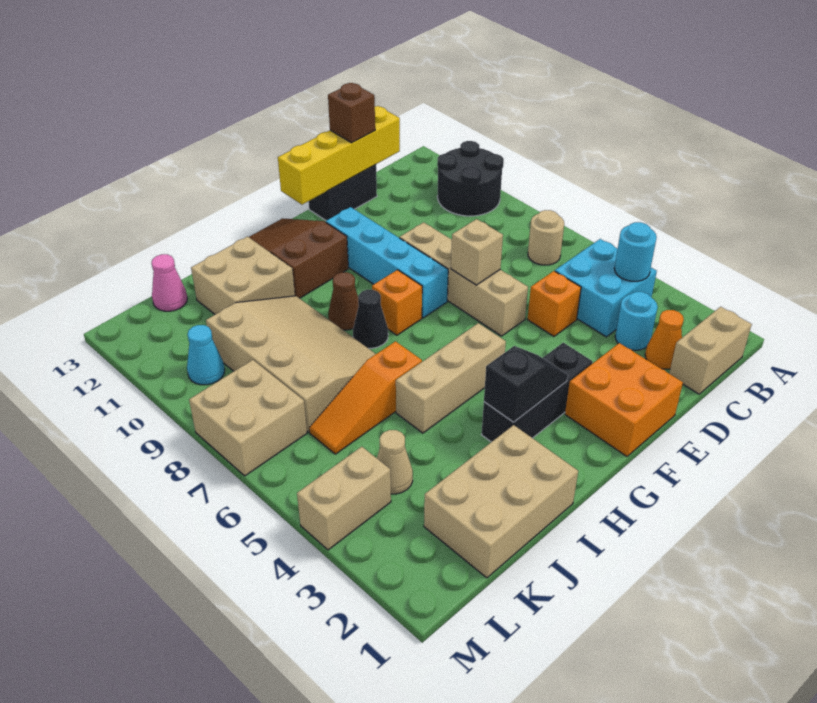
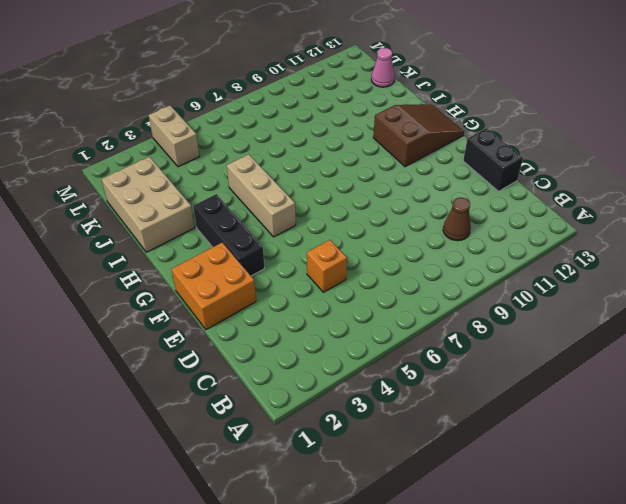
brown 1x1 cone [443,198,471,241] -> brown 1x1 cone moved to [328,272,359,330]
none -> black 2x2 round brick [437,141,504,216]
none -> tan 1x2 brick [669,307,752,394]
none -> cyan 2x2 brick [555,239,657,337]
none -> tan 1x1 round brick [528,210,564,265]

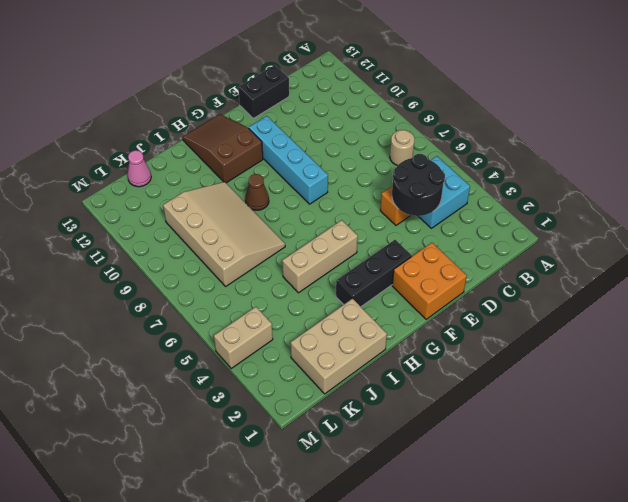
black 2x2 round brick [392,154,445,216] -> black 2x2 round brick moved to [437,141,504,216]
none -> tan 1x2 brick [669,307,752,394]
none -> orange 1x1 cone [645,310,684,369]
none -> cyan 1x1 round brick [615,292,658,350]
none -> tan 1x4 brick [400,222,528,336]

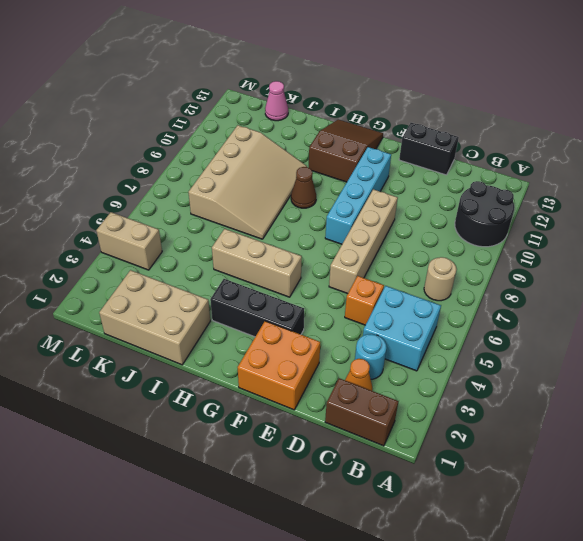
brown 1x2 brick [325,378,398,446] -> tan 1x2 brick [669,307,752,394]
none -> orange 1x1 brick [372,270,422,335]
none -> black 1x1 cone [353,290,388,348]
none -> orange 1x3 slope [309,341,422,454]
none -> tan 2x2 brick [191,237,295,314]

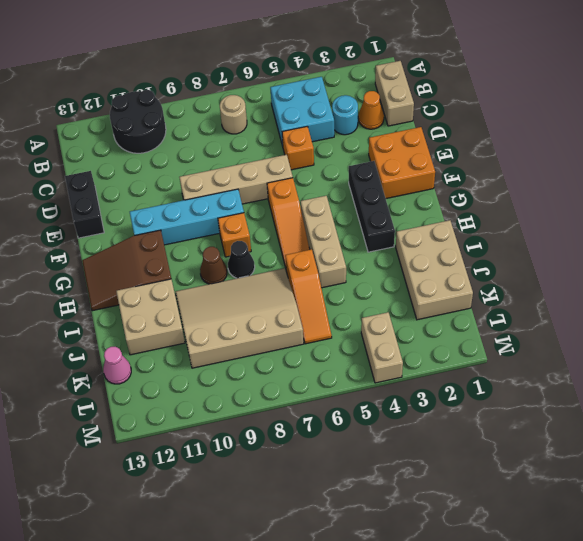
orange 1x3 slope [267,178,310,267] -> none
none -> tan 1x1 cone [377,430,413,494]
none -> tan 2x2 brick [189,360,307,476]
none -> cyan 1x1 cone [187,325,225,385]
none -> cyan 1x1 round brick [614,222,657,281]

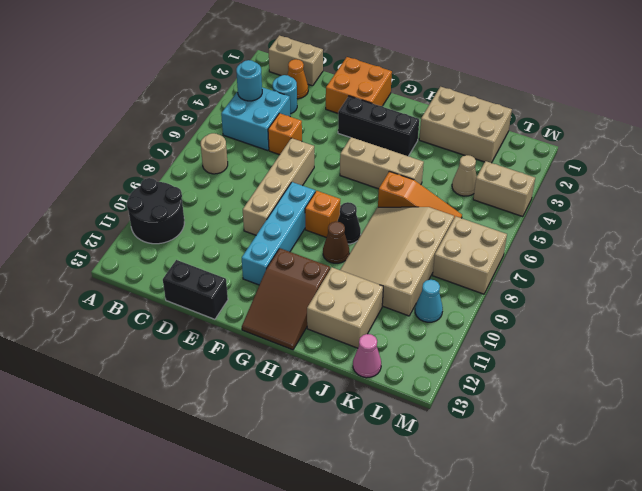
none -> yellow 1x4 brick [278,106,400,205]
none -> tan 1x1 brick [451,219,503,285]
none -> black 1x2 slope [484,346,568,422]
none -> brown 1x1 brick [328,83,375,143]

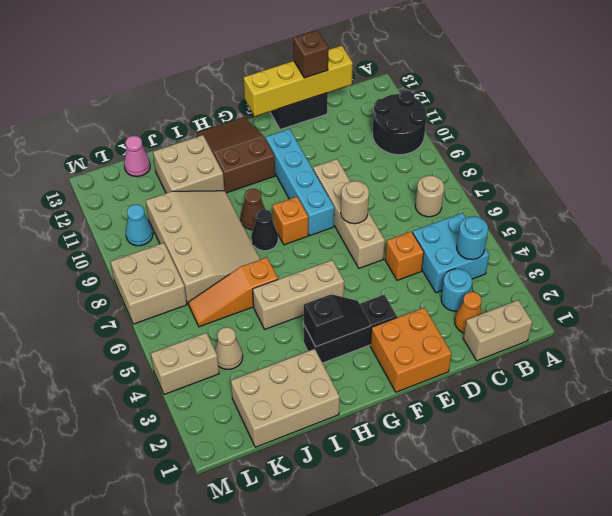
tan 1x1 round brick [341,181,369,224] -> tan 1x1 brick [451,219,503,285]

